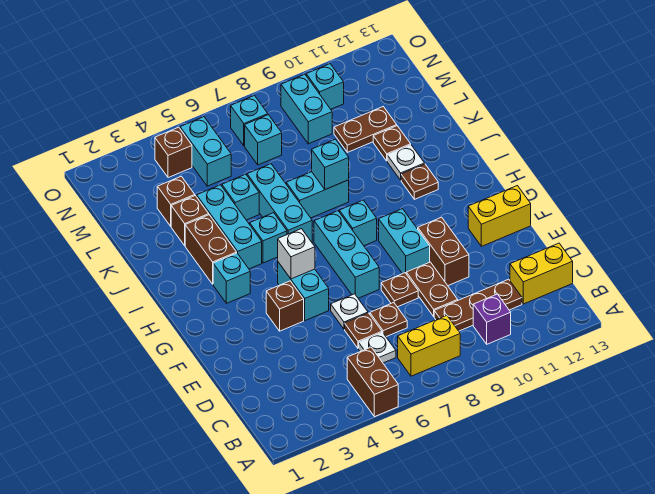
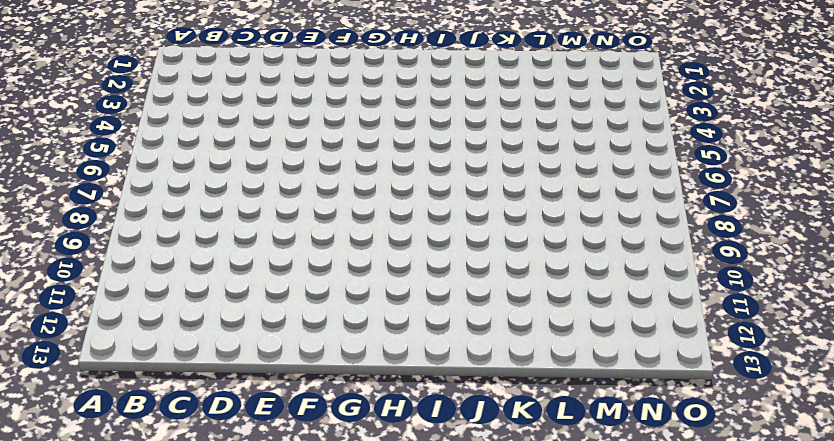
none -> brown 1x2 brick [347,347,398,417]
none -> yellow 1x2 brick [398,315,460,376]
none -> purple 1x1 brick [473,294,511,344]
none -> white 1x1 plate [359,332,396,363]

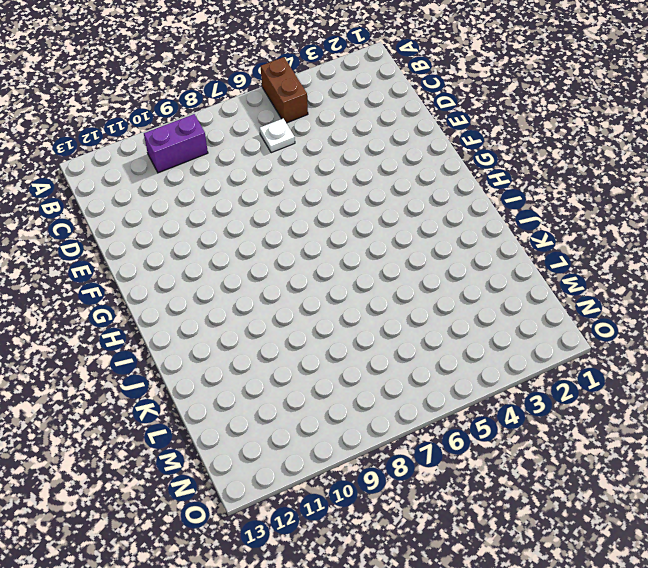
purple 1x2 brick [144,114,208,173] -> purple 1x1 brick [473,294,511,344]
none -> yellow 1x2 brick [398,315,460,376]
none -> brown 1x3 plate [434,279,522,331]
none -> yellow 1x2 brick [510,243,573,304]
none -> brown 1x1 plate [345,313,382,348]

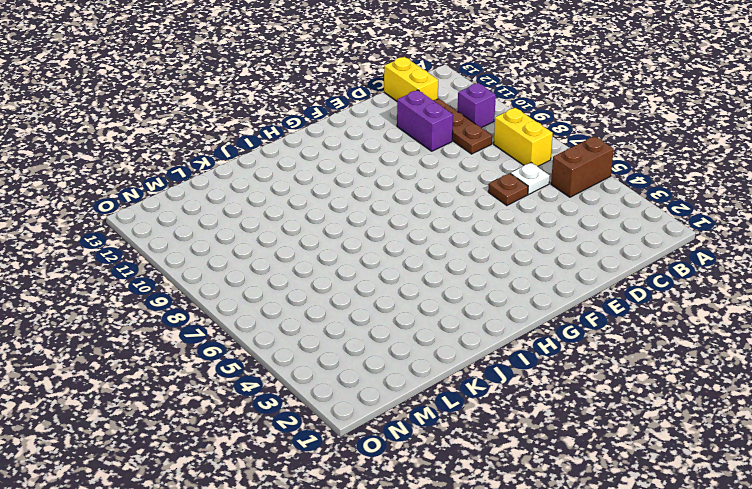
purple 1x2 brick [397,90,453,151] -> none
none -> brown 1x1 plate [370,303,407,337]
none -> brown 1x2 plate [406,262,458,316]
none -> white 1x1 plate [331,294,368,329]
none -> brown 1x1 plate [381,273,418,307]

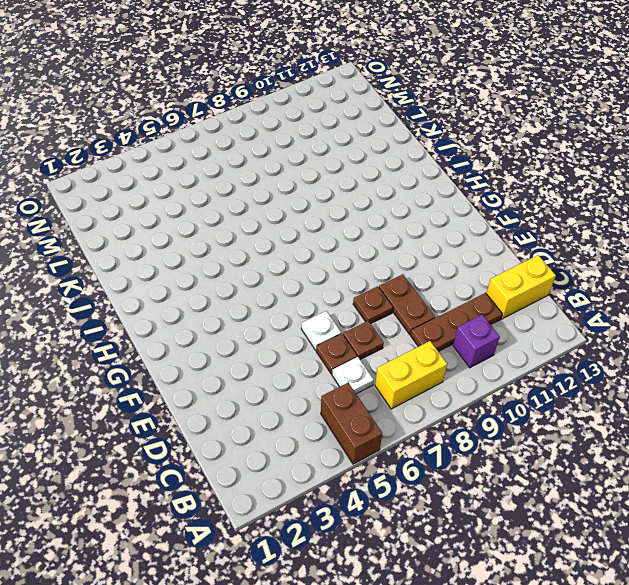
none -> brown 1x2 brick [418,217,469,286]
none -> brown 1x1 brick [266,281,304,331]
none -> cyan 1x2 brick [278,262,329,321]
none -> cyan 1x3 brick [314,211,379,298]

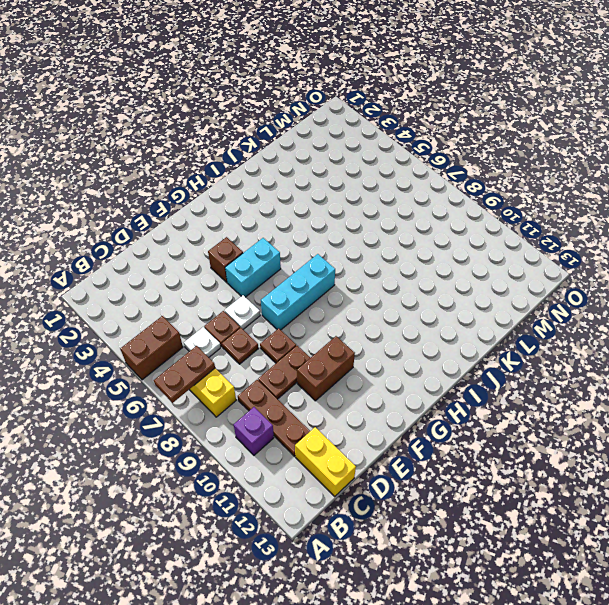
brown 1x2 plate [154,346,215,403] -> brown 1x2 plate turned to [334,107,397,152]
none -> cyan 1x2 brick [379,209,430,274]
none -> yellow 1x2 brick [468,186,531,246]
none -> cyan 1x1 brick [213,253,250,303]
none -> cyan 1x1 brick [339,200,377,246]

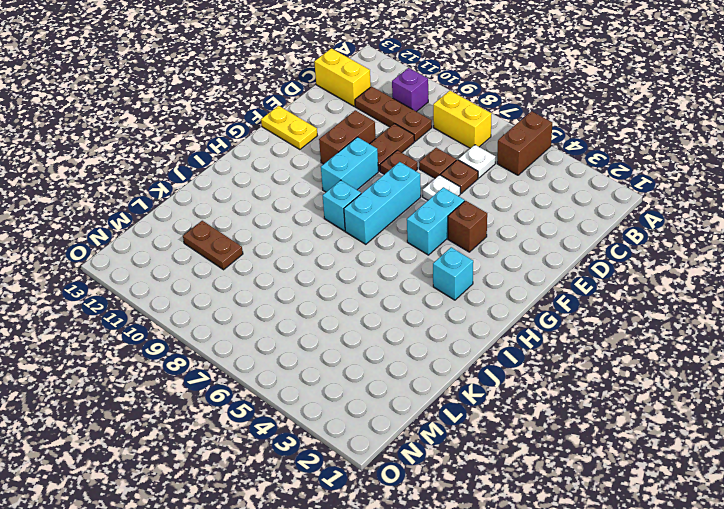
yellow 1x2 plate [261,106,318,150] -> yellow 1x2 brick [468,186,531,246]
none -> brown 1x2 brick [185,215,237,284]
none -> cyan 1x3 brick [197,185,262,269]
none -> cyan 1x1 brick [250,213,287,263]
none -> cyan 1x3 brick [247,164,312,242]

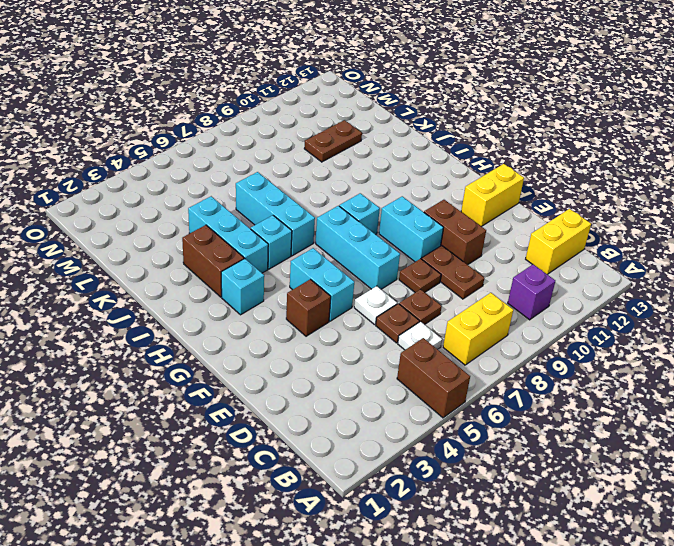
none -> brown 1x3 plate [434,279,522,331]
none -> brown 1x1 plate [401,164,438,199]
none -> cyan 1x2 brick [286,172,349,218]
none -> white 1x1 plate [387,145,425,180]

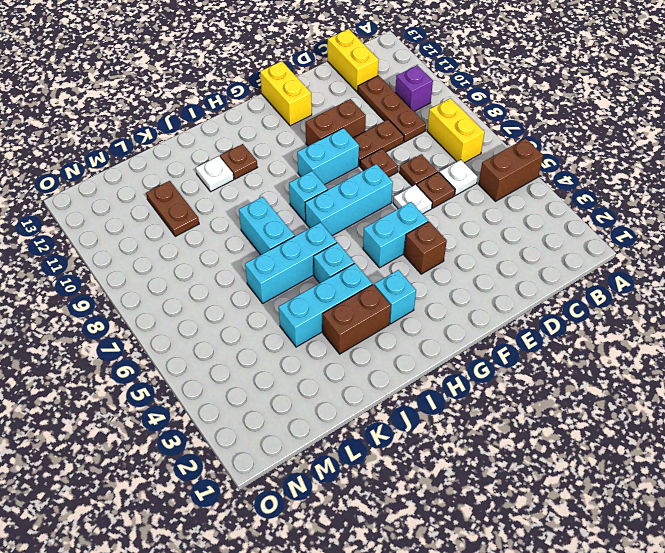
none -> brown 1x1 brick [171,196,209,246]
none -> cyan 1x1 brick [222,174,259,220]
none -> brown 1x1 plate [373,126,411,161]
none -> brown 1x1 brick [157,176,195,226]

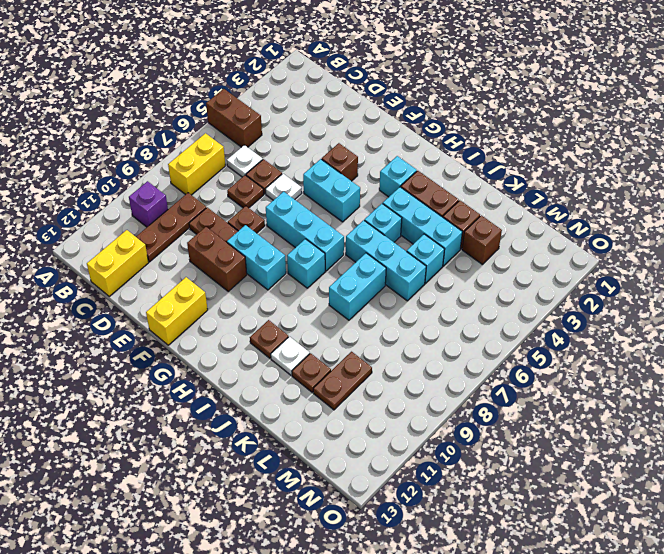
none -> cyan 1x2 brick [180,117,231,186]
none -> cyan 1x1 brick [245,115,282,165]
none -> cyan 1x2 brick [281,74,332,144]
none -> brown 1x1 brick [155,127,192,178]

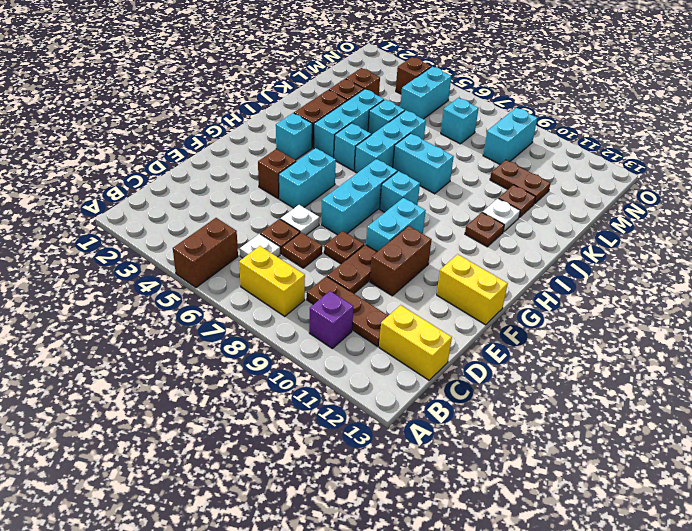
none -> cyan 1x1 brick [231,96,268,146]
none -> cyan 1x1 brick [306,64,344,109]
none -> white 1x1 brick [278,229,315,279]
none -> cyan 1x1 brick [312,139,349,190]

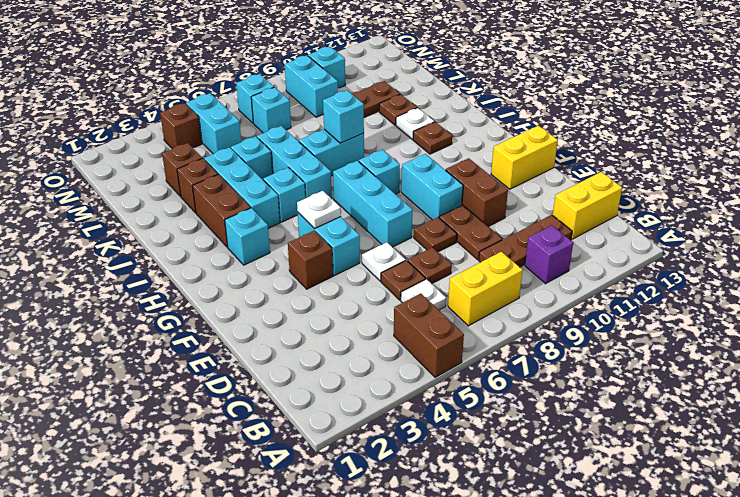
white 1x1 plate [297,191,341,229] -> white 1x1 brick [278,229,315,279]

